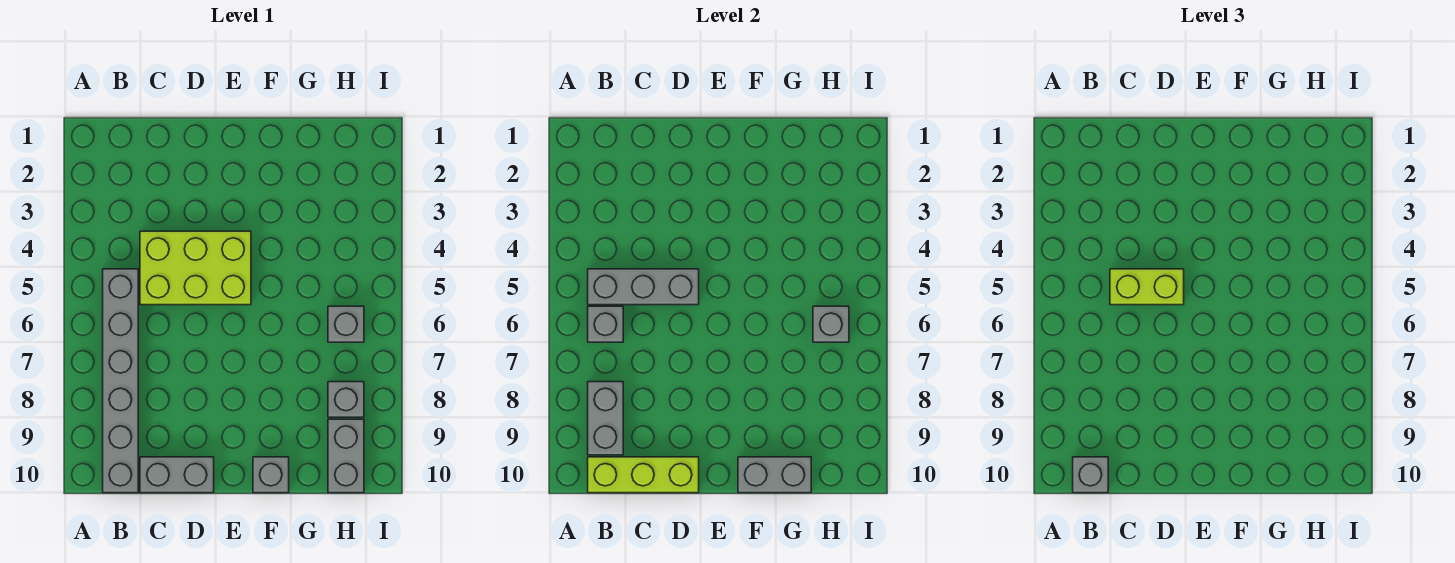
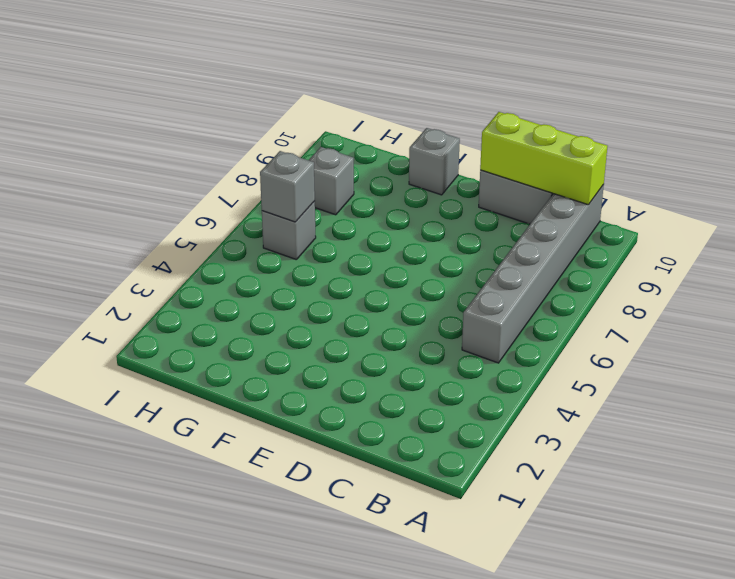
none -> lime 2x3 brick [140,231,251,305]
none -> grey 1x2 brick [328,419,364,493]
none -> grey 1x3 brick [588,269,699,305]

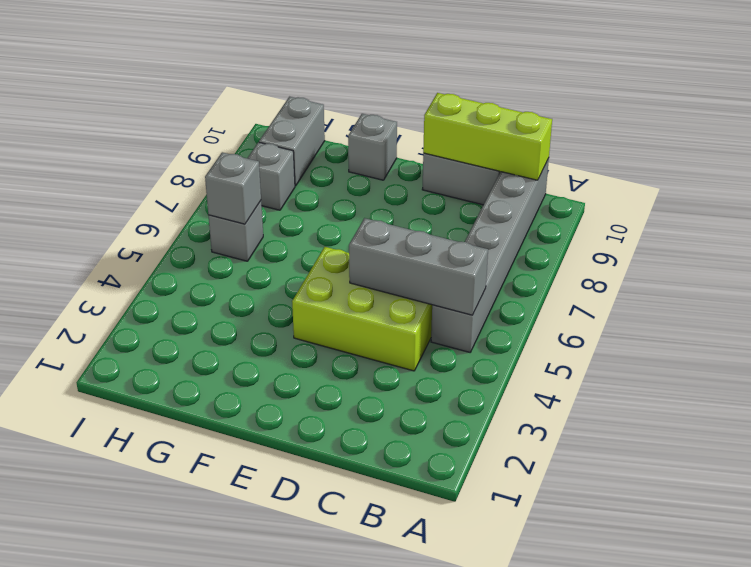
none -> grey 1x1 brick [588,306,623,342]
none -> grey 1x2 brick [588,382,623,455]
none -> grey 1x2 brick [738,457,811,493]

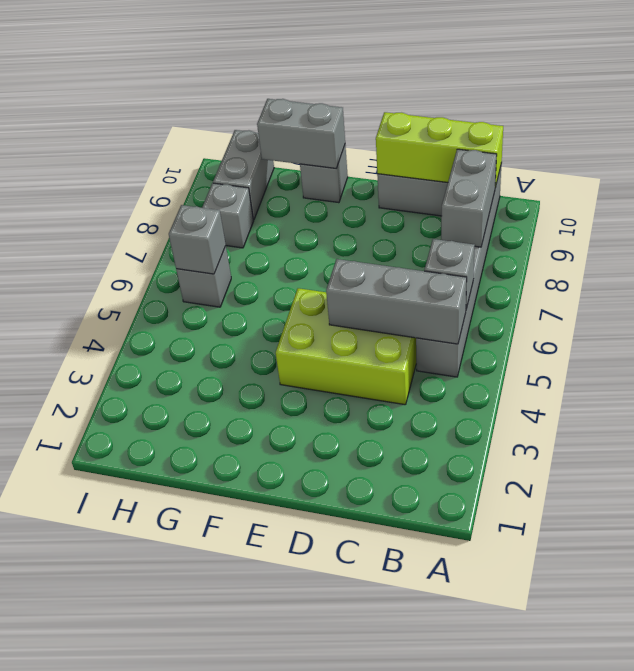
none -> grey 1x1 brick [1073,457,1108,493]
none -> lime 1x2 brick [1110,269,1184,305]

